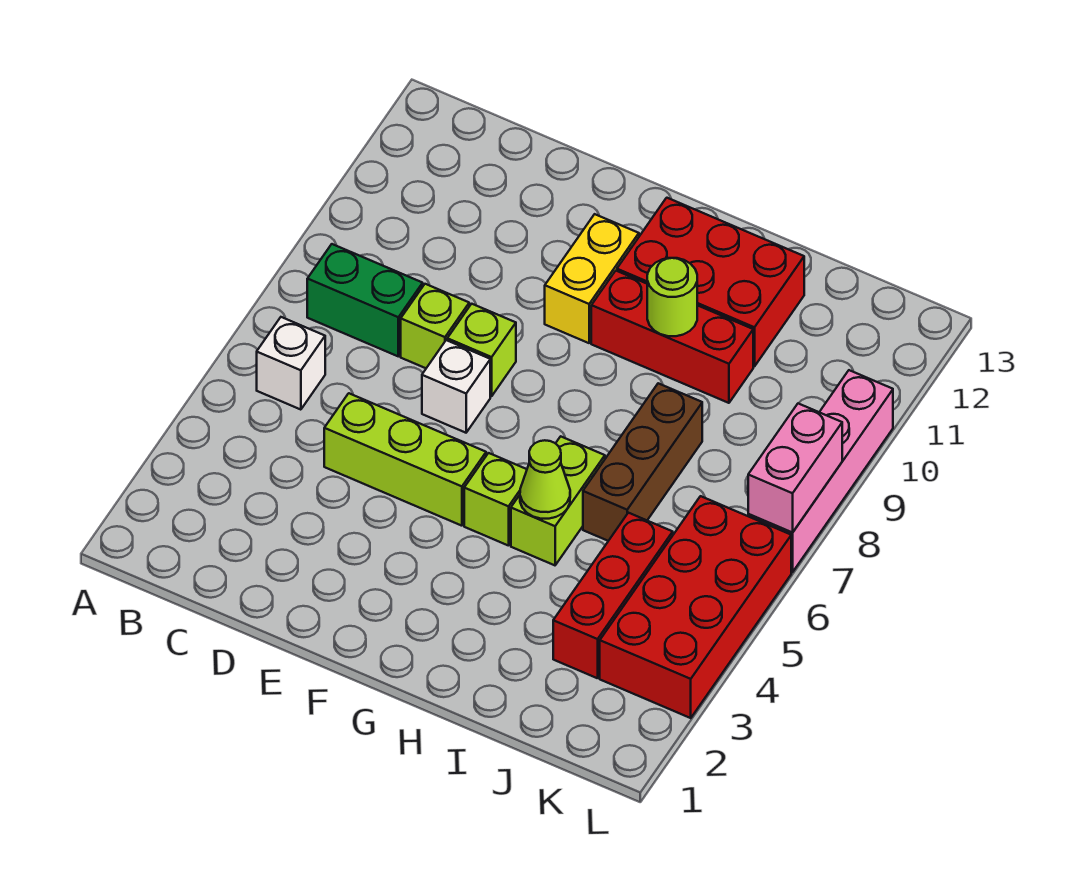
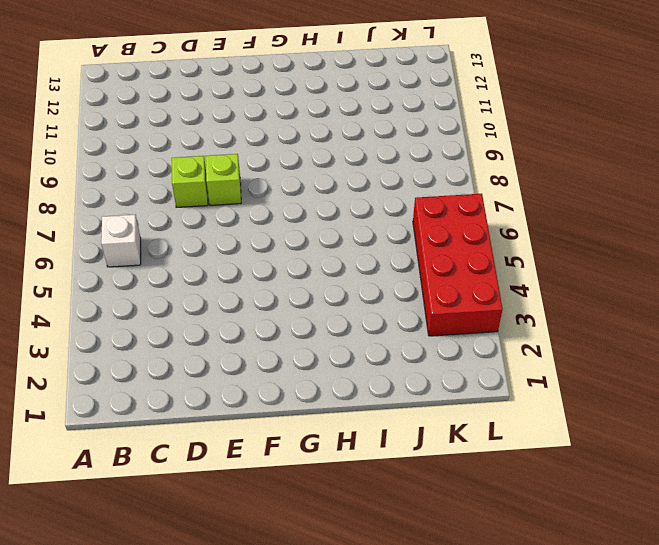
none -> green 1x2 brick [307,244,423,356]
none -> lime 1x3 brick [324,393,486,526]
none -> white 1x1 brick [422,340,490,433]

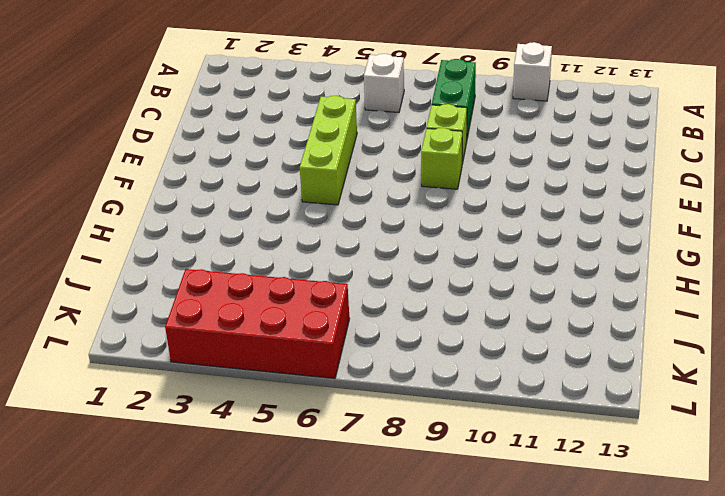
white 1x1 brick [513,42,552,101] -> white 1x1 brick moved to [422,340,490,433]
none -> yellow 1x2 brick [545,214,639,343]
none -> lime 1x1 brick [464,453,527,546]
none -> red 1x3 brick [591,271,753,403]

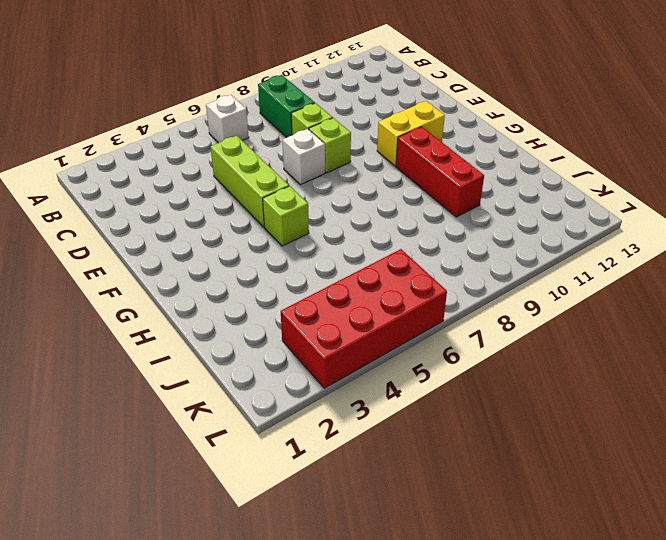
none -> red 2x3 brick [617,198,804,367]
none -> lime 1x2 brick [511,436,605,565]
none -> brown 1x3 brick [583,383,702,541]

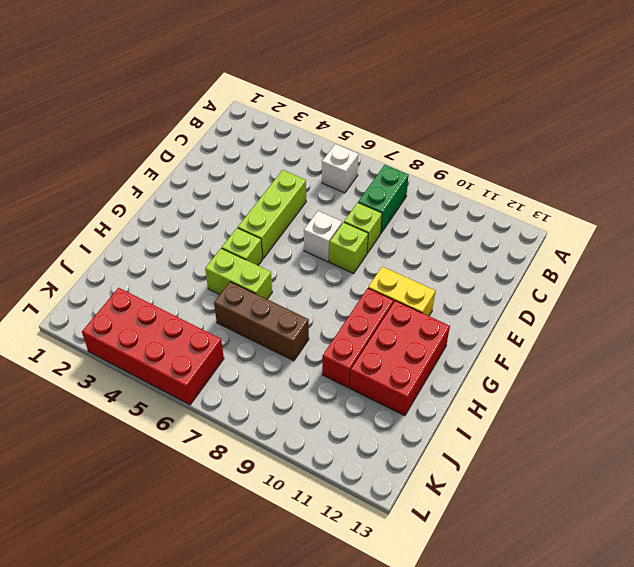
none -> red 1x3 brick [553,513,673,678]
none -> pink 1x4 brick [748,370,893,572]
none -> lime 1x1 cone [520,440,570,519]

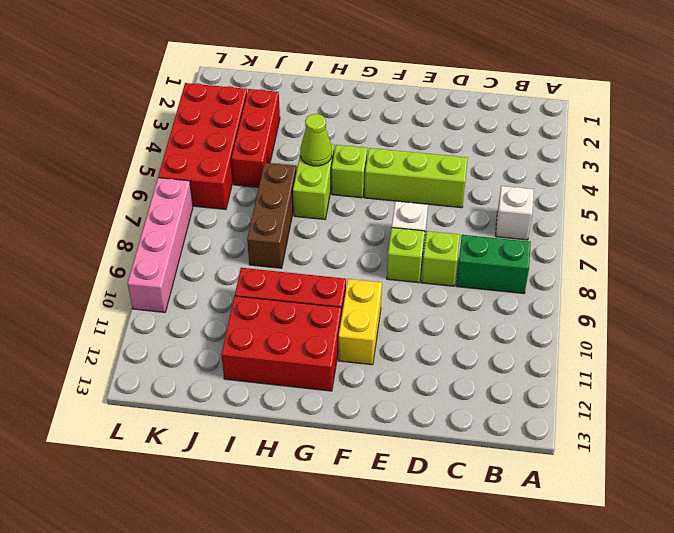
none -> lime 1x1 round brick [647,258,697,336]
none -> pink 1x2 brick [748,403,842,533]

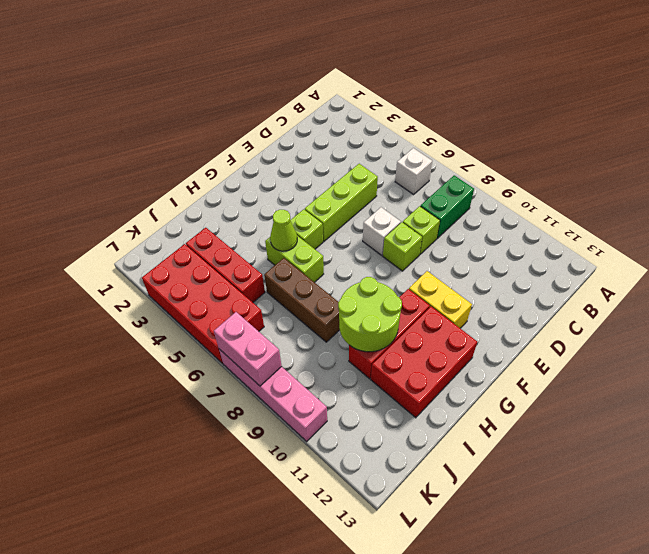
lime 2x2 round brick [338,277,402,352] -> lime 1x1 round brick [647,258,697,336]

